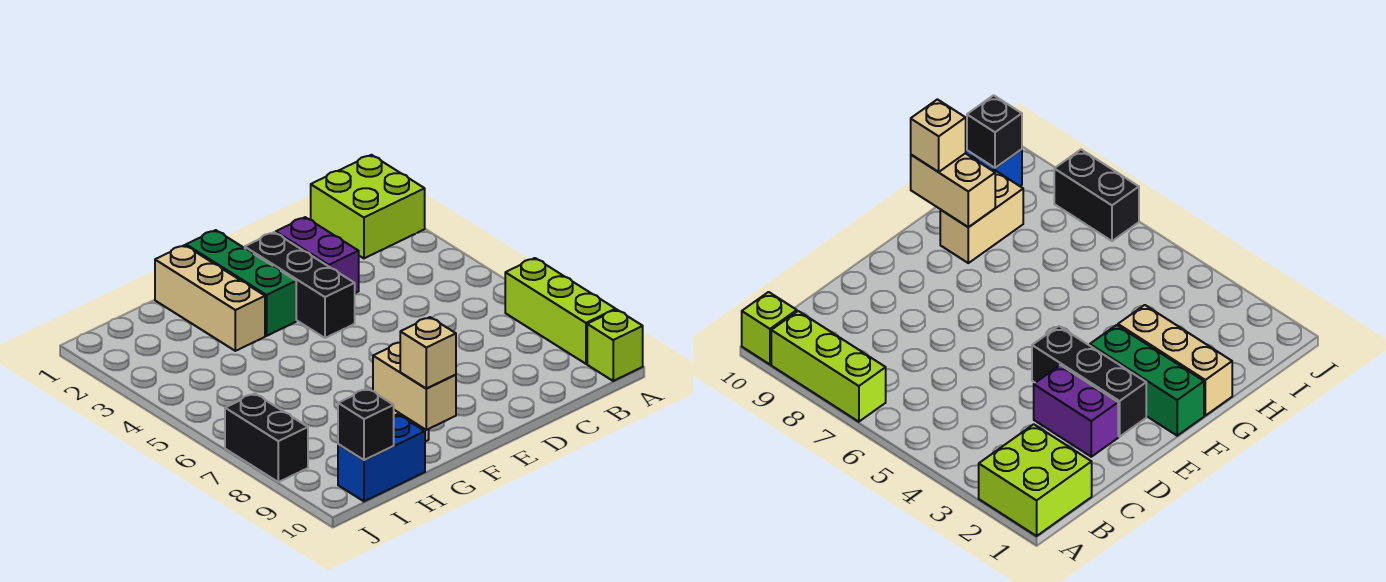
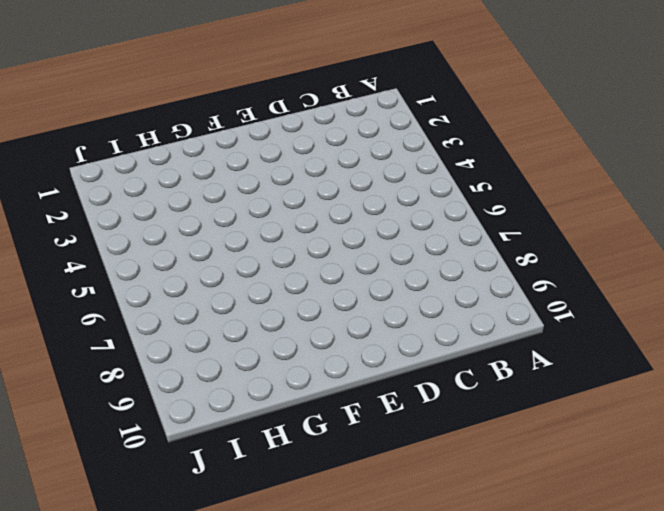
none -> lime 2x2 brick [311,155,425,258]
none -> lime 1x3 brick [505,258,616,364]
none -> lime 1x1 brick [587,310,643,381]

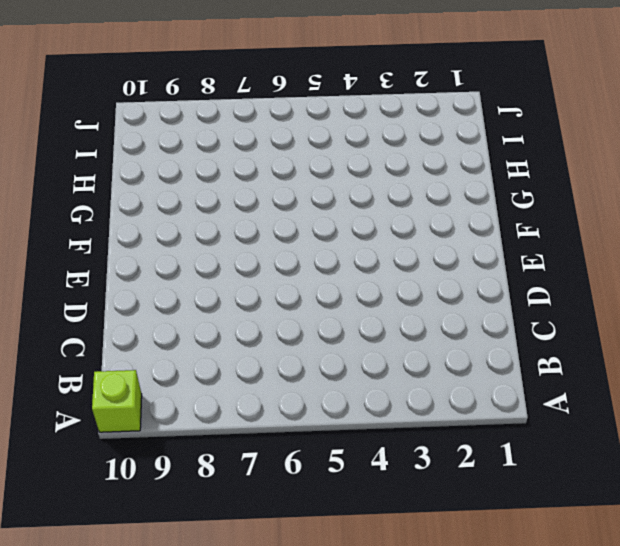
none -> lime 2x2 brick [311,155,425,258]
none -> lime 1x3 brick [505,258,616,364]
none -> purple 1x2 brick [276,217,359,293]

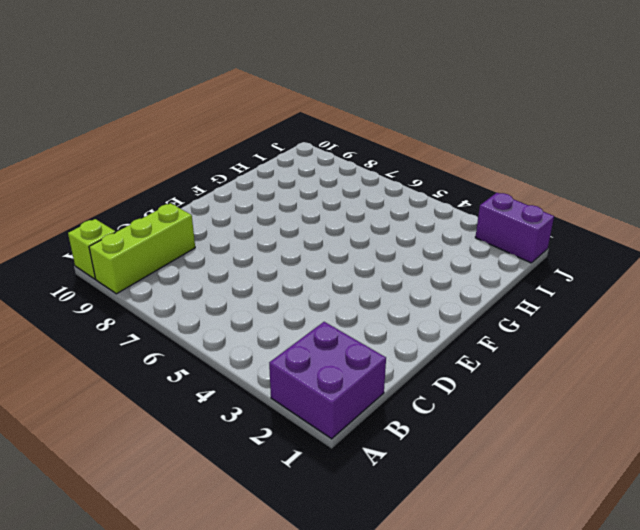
purple 2x2 brick [269,322,386,439] -> lime 2x2 brick [311,155,425,258]
lime 1x3 brick [89,203,195,294] -> lime 1x3 brick turned to [505,258,616,364]
purple 1x2 brick [475,193,554,263] -> purple 1x2 brick moved to [276,217,359,293]
none -> black 1x3 brick [245,232,355,338]
none -> green 1x3 brick [186,230,296,336]
none -> tan 1x3 brick [155,245,265,351]

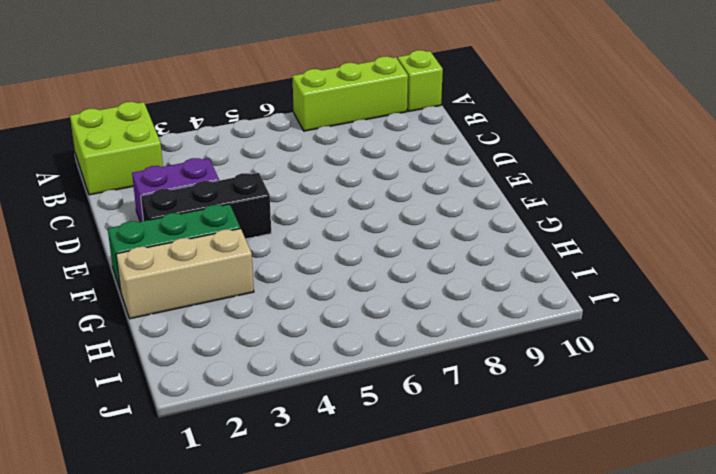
none -> tan 1x2 brick [940,171,1023,263]
none -> blue 1x2 brick [338,415,425,501]
none -> black 1x2 brick [225,394,308,482]

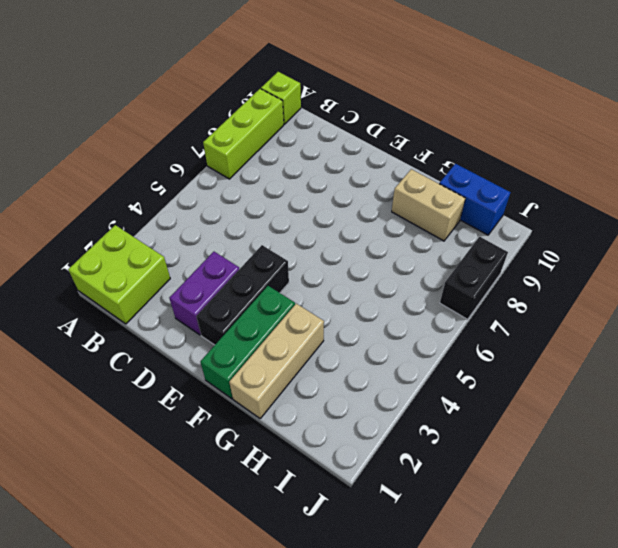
none -> tan 1x2 brick [373,343,456,430]
none -> black 1x1 brick [338,389,394,460]
none -> tan 1x1 brick [400,317,456,388]

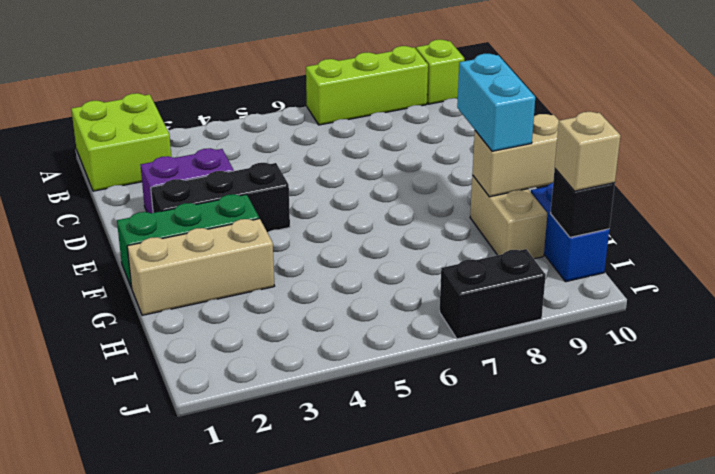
cyan 1x2 brick [457,54,535,151] -> none
tan 1x1 brick [555,112,621,191] -> tan 1x1 brick moved to [400,317,456,388]

